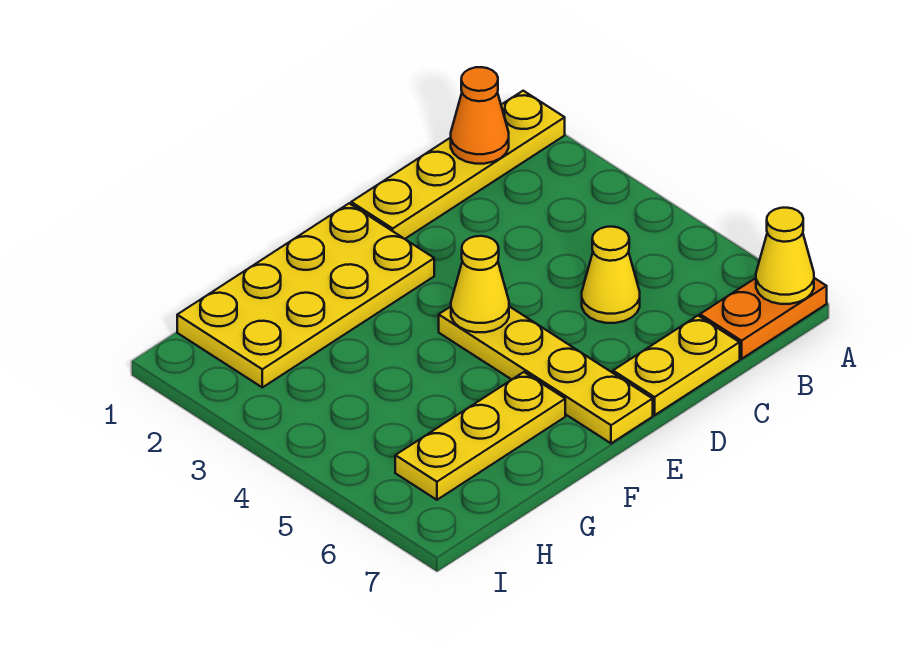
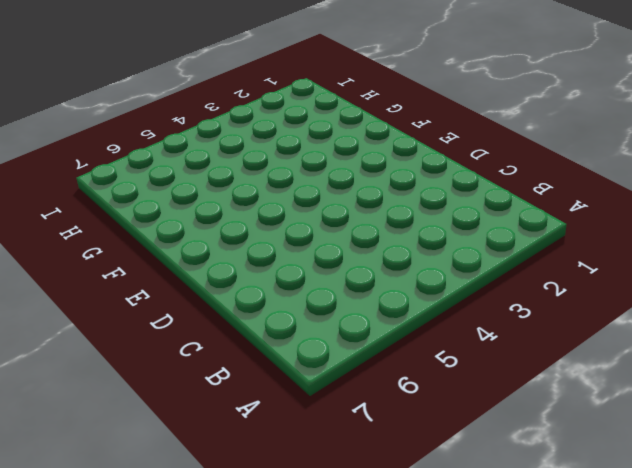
none -> yellow 1x4 plate [351,91,565,239]
none -> orange 1x2 plate [700,278,827,359]

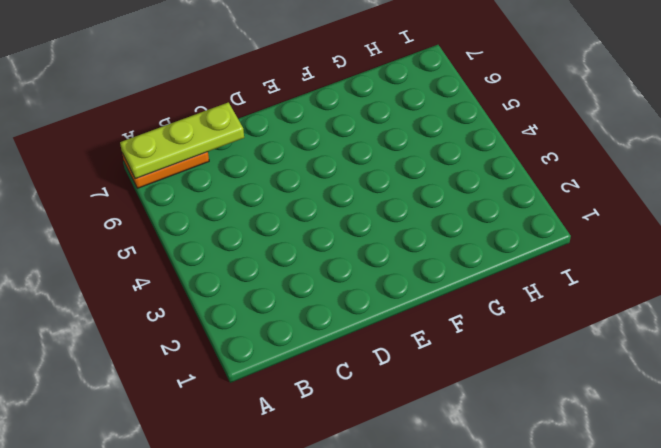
lime 1x3 plate [120,102,244,179] -> yellow 1x1 cone [756,208,814,304]
none -> yellow 1x4 plate [351,91,565,239]
none -> yellow 1x1 cone [582,227,640,323]

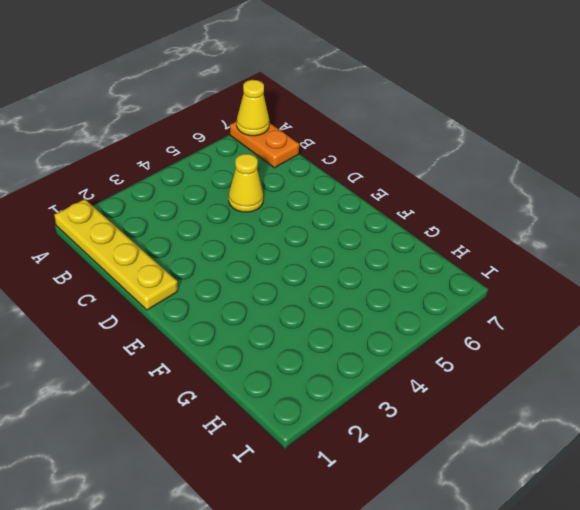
none -> yellow 1x2 plate [613,316,740,415]
none -> yellow 2x4 plate [177,203,434,387]

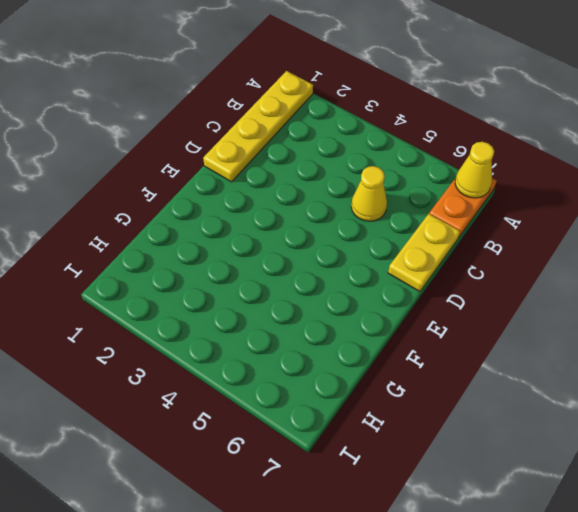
none -> yellow 2x4 plate [177,203,434,387]
none -> yellow 1x4 plate [439,306,653,443]

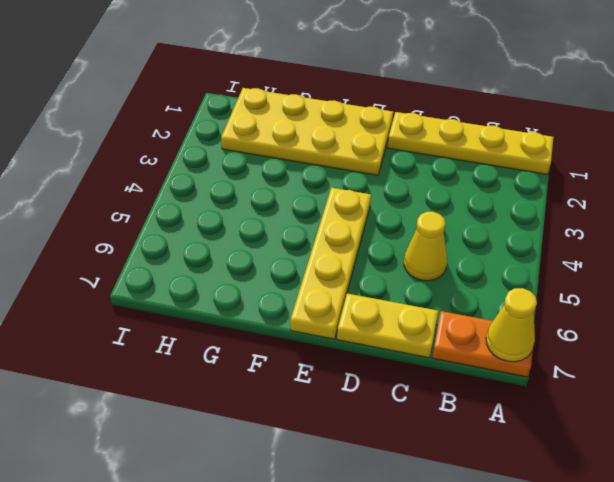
none -> yellow 1x3 plate [395,372,565,500]
none -> orange 1x1 cone [451,67,509,164]

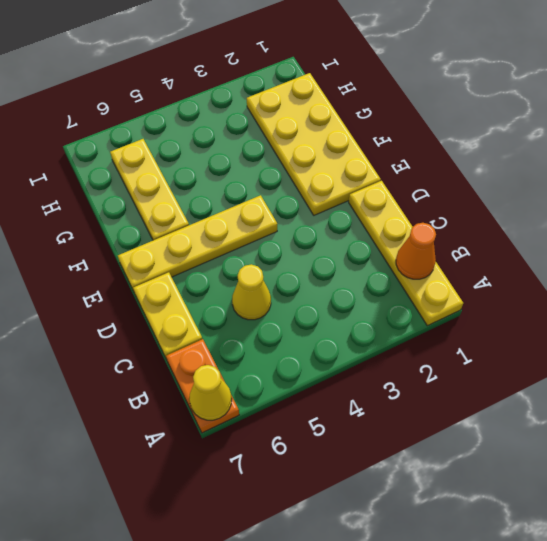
none -> yellow 1x1 cone [451,236,509,332]

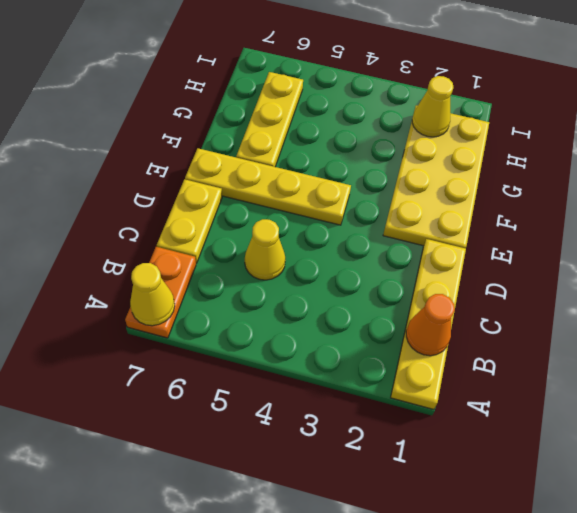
yellow 1x1 cone [412,76,453,137] -> yellow 1x1 cone moved to [451,236,509,332]

